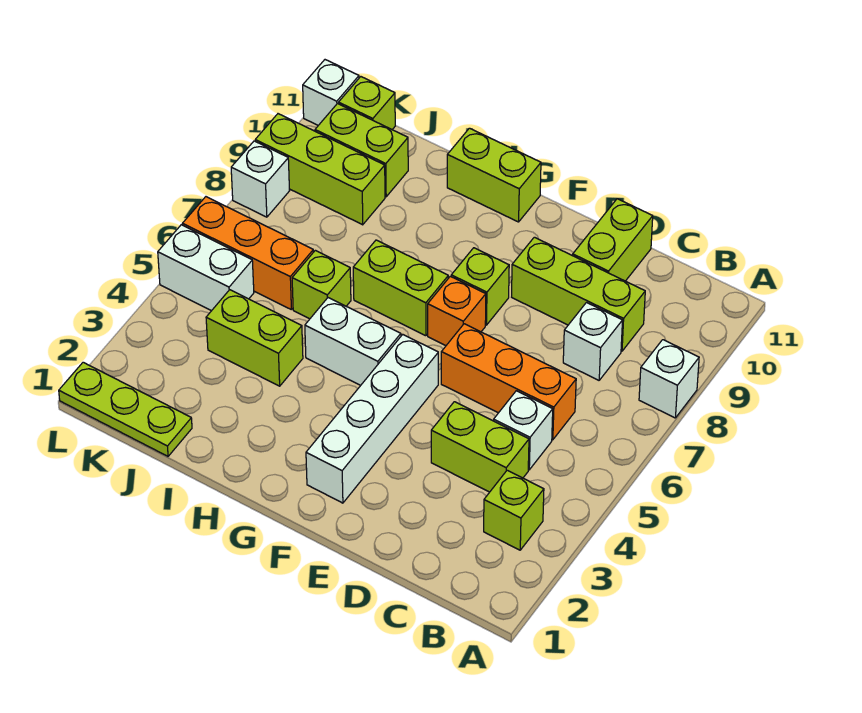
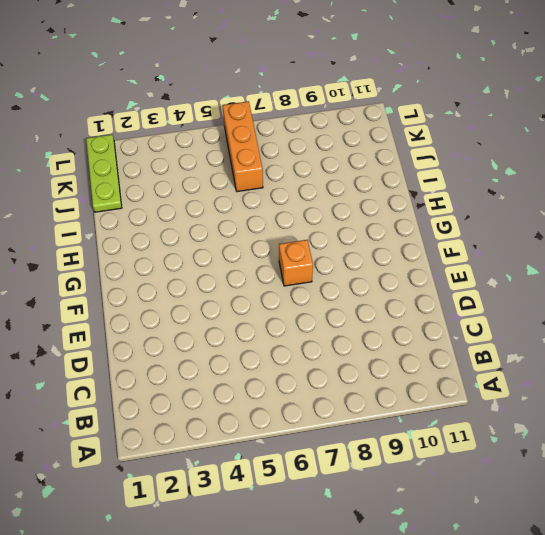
none -> white 1x1 brick [639,340,699,418]
none -> lime 1x1 brick [484,470,544,550]
none -> lime 1x2 brick [431,402,529,492]

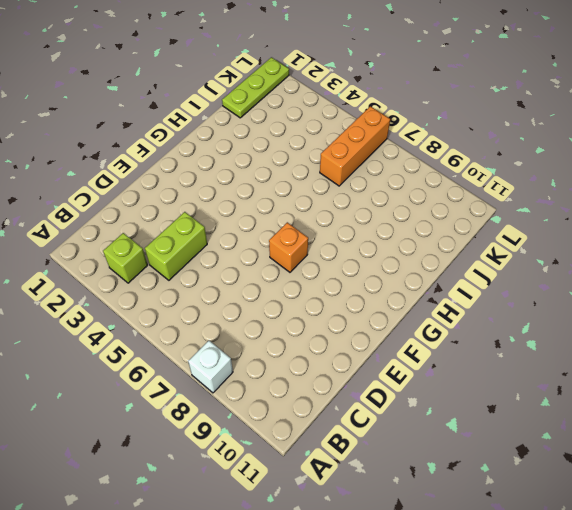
none -> white 1x1 brick [494,391,553,470]
none -> orange 1x3 brick [441,324,576,440]
none -> white 1x1 brick [563,303,623,380]

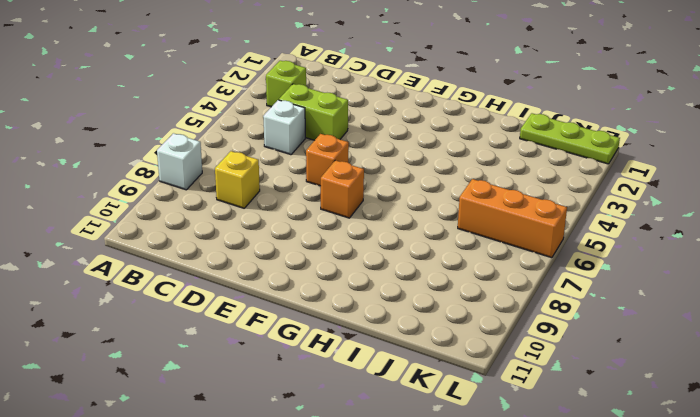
yellow 1x1 brick [215,151,260,208] -> white 1x1 brick [563,303,623,380]
orange 1x1 brick [306,134,349,186] -> orange 1x3 brick [441,324,576,440]
none -> lime 1x3 brick [512,237,645,351]
none -> lime 1x2 brick [573,199,653,281]
none -> white 1x4 brick [306,335,438,503]

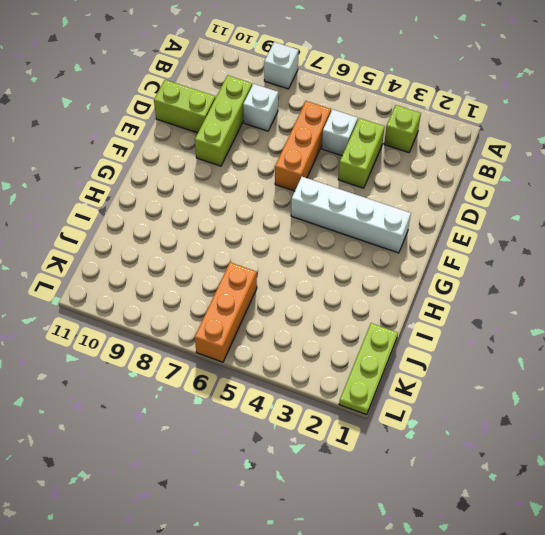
none -> orange 1x1 brick [428,276,486,346]
none -> lime 1x1 brick [451,248,509,325]
none -> white 1x2 brick [305,298,401,385]

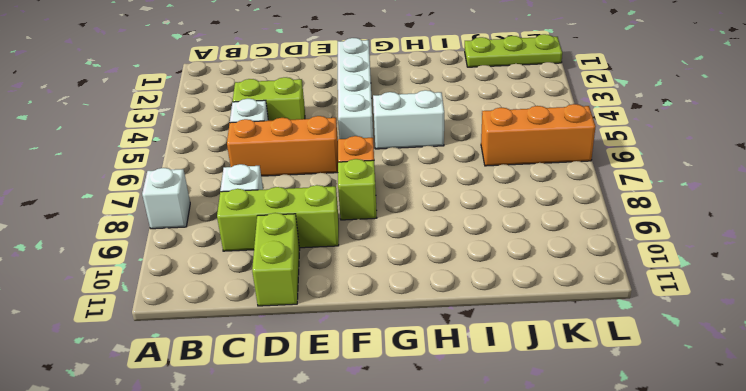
none -> lime 1x1 brick [484,470,544,550]
none -> lime 1x2 brick [353,240,448,336]
none -> lime 1x2 brick [447,128,541,222]

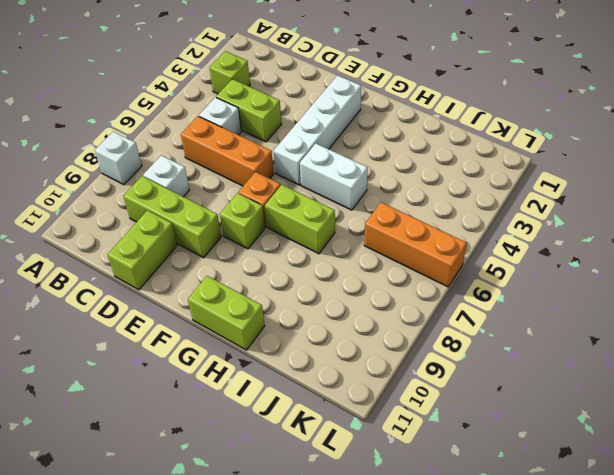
none -> lime 1x2 brick [206,290,303,386]
none -> lime 1x1 brick [292,250,351,319]
none -> lime 1x3 plate [59,362,192,456]

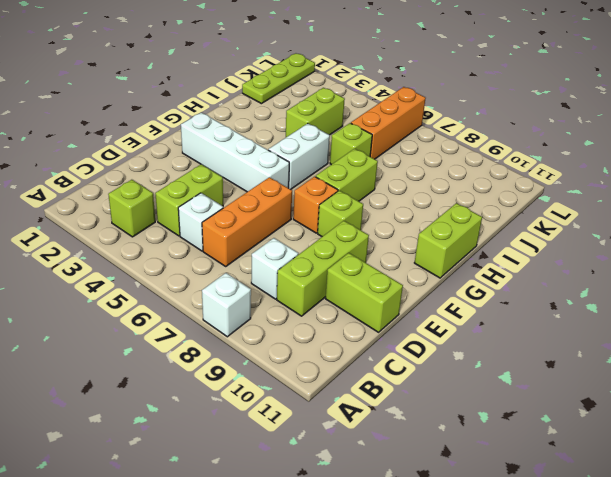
none -> lime 1x3 brick [255,114,385,225]
none -> lime 1x2 brick [315,104,408,197]
none -> white 1x2 brick [158,225,254,311]

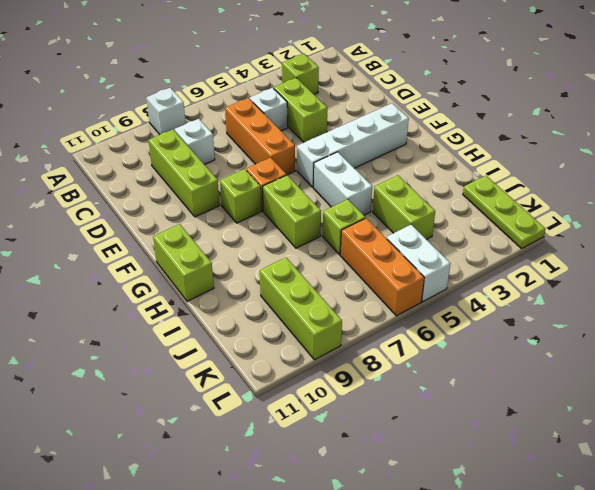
none -> lime 1x2 brick [573,199,653,281]
none -> lime 1x2 brick [315,104,408,197]
none -> lime 1x1 brick [339,77,395,130]

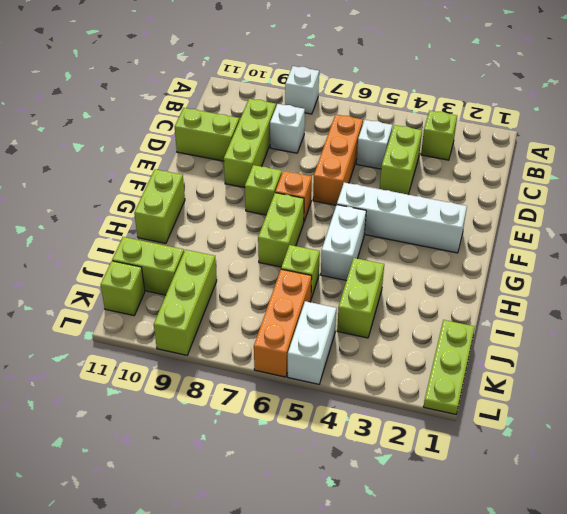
lime 1x2 brick [112,237,184,295] -> lime 1x2 brick turned to [315,104,408,197]
none -> white 1x1 brick [231,141,290,217]
none -> white 1x1 brick [303,60,359,125]

